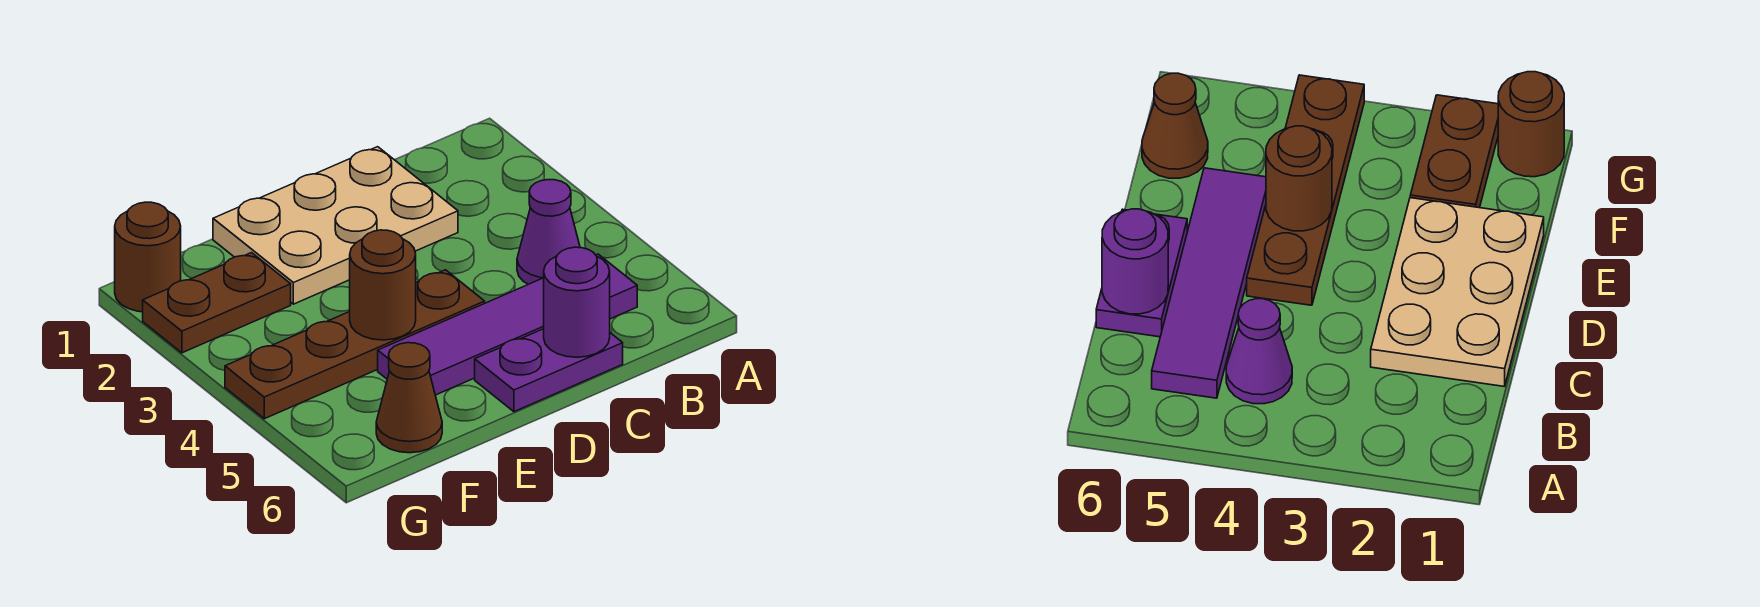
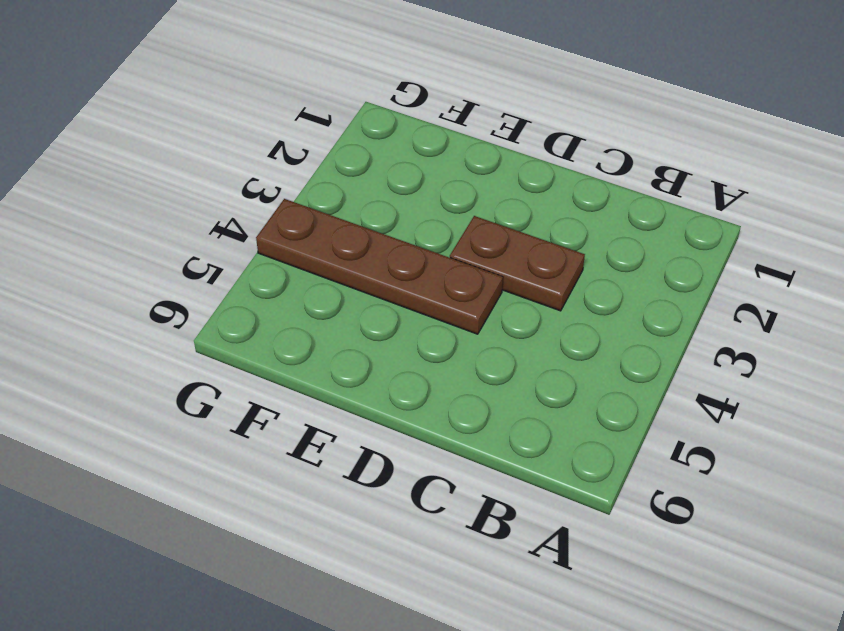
brown 1x2 plate [450,216,585,311] -> brown 1x2 plate moved to [143,253,291,353]
none -> purple 1x1 cone [517,180,580,284]
none -> purple 1x4 tile [378,254,637,395]

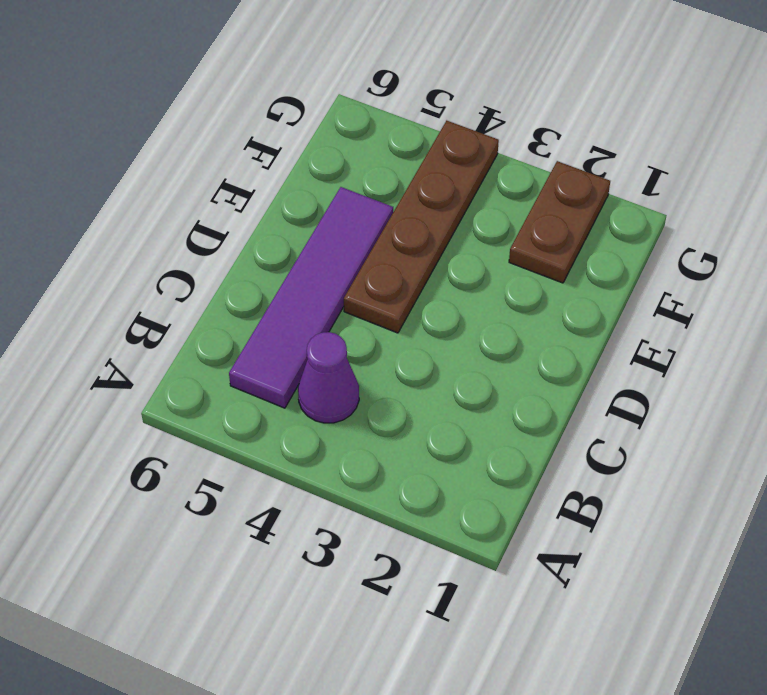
none -> tan 2x3 plate [213,147,458,304]
none -> purple 1x2 plate [475,329,623,412]

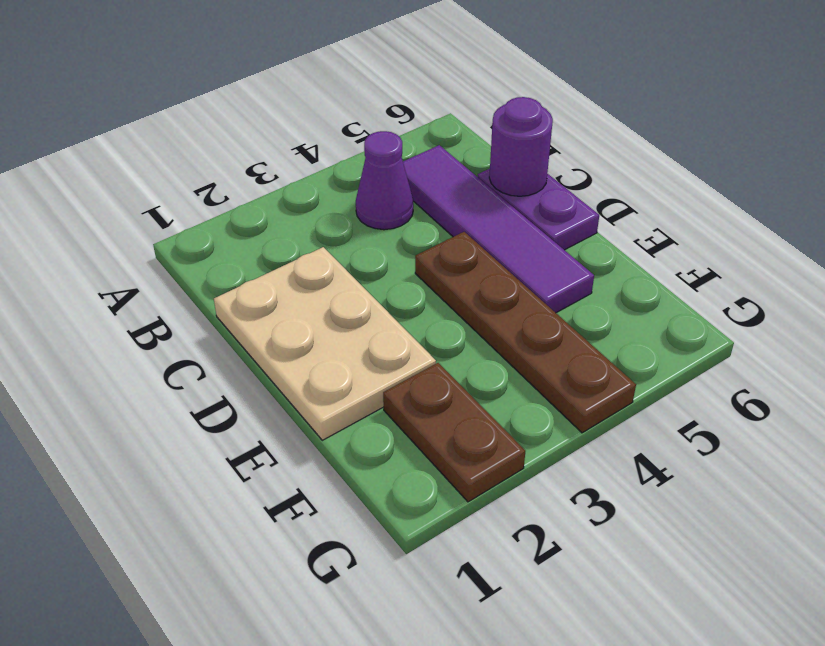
none -> brown 1x1 cone [376,343,442,453]
none -> brown 1x1 round brick [115,202,181,312]

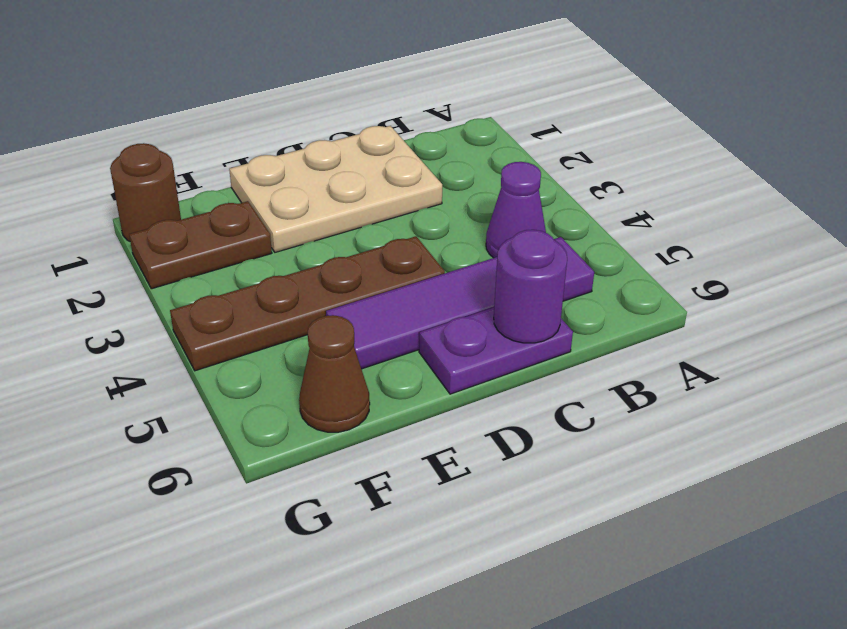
none -> brown 1x1 round brick [350,230,416,340]

